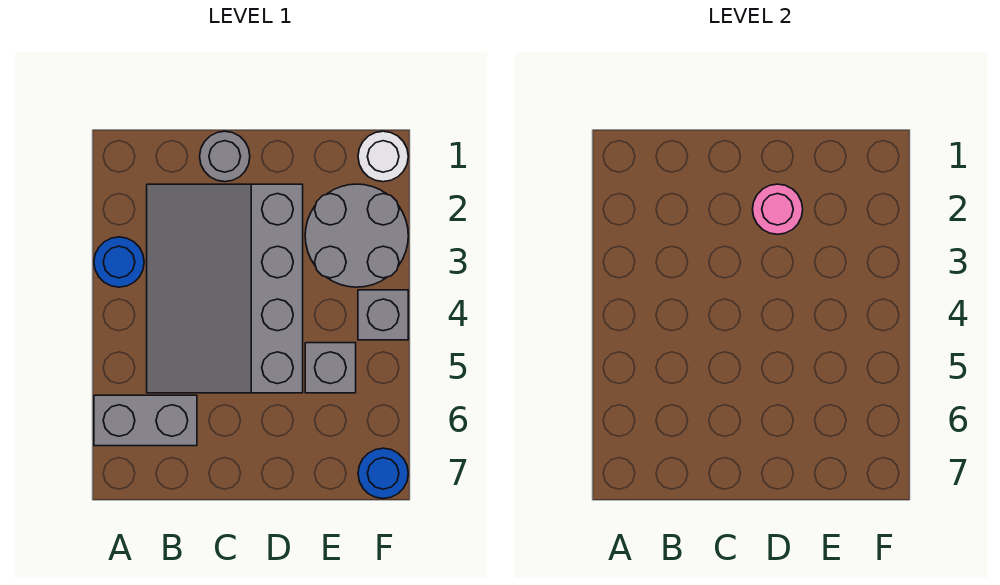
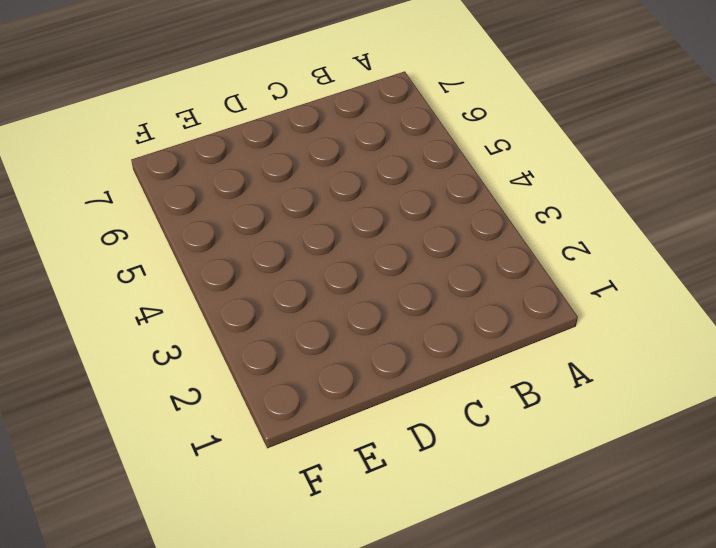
none -> blue 1x1 round brick [94,237,144,287]
none -> grey 1x2 brick [94,395,197,446]

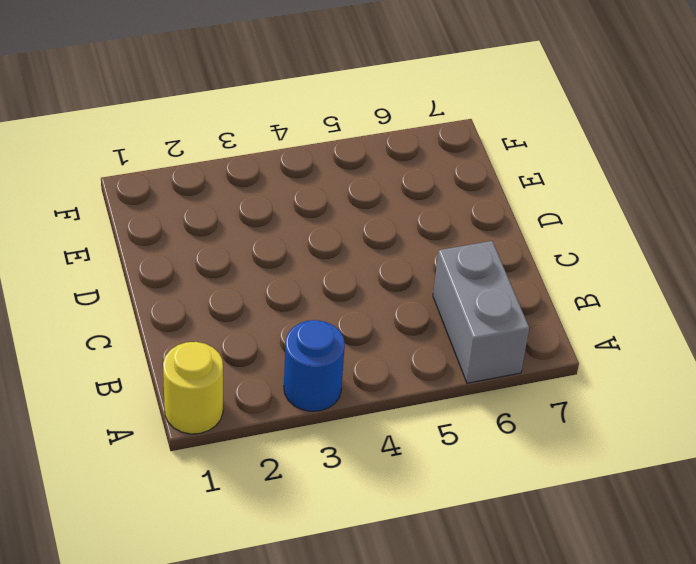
yellow 1x1 round brick [163,342,223,434] -> none
none -> grey 3x4 slope [147,184,303,393]
none -> grey 1x1 round brick [200,131,250,182]

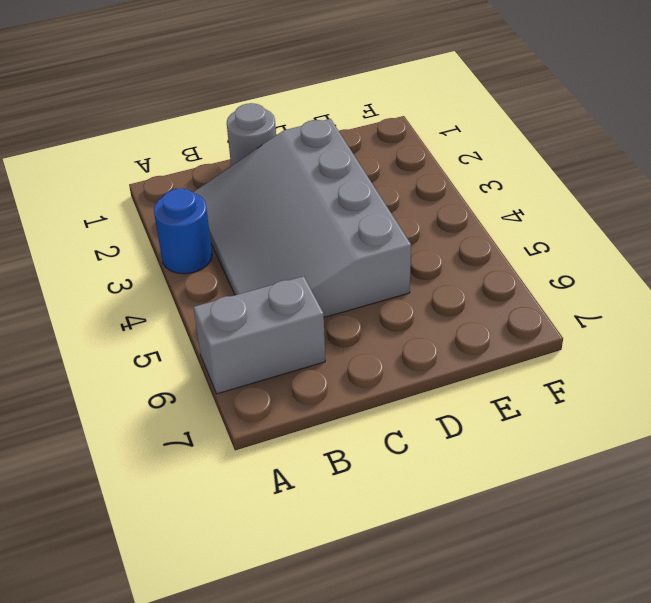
none -> grey 2x2 round brick [305,184,408,287]
none -> grey 1x1 brick [305,343,356,393]

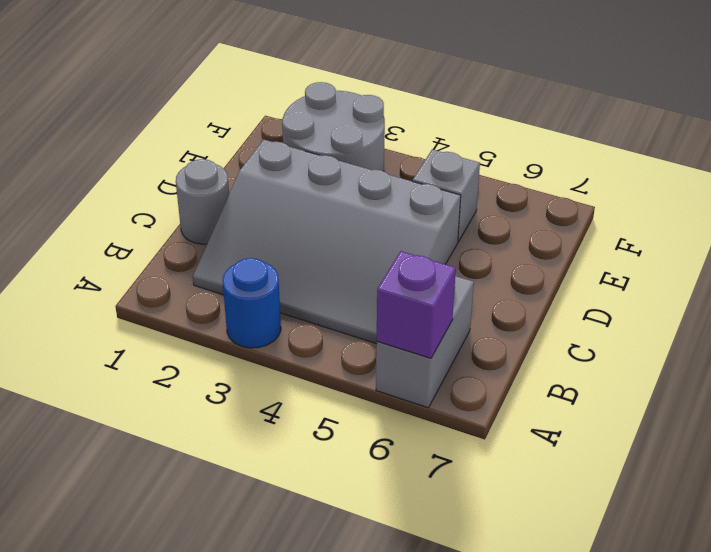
purple 1x1 brick [377,251,456,358] -> none
none -> white 1x1 round brick [358,131,408,182]
none -> grey 1x1 brick [358,290,408,340]

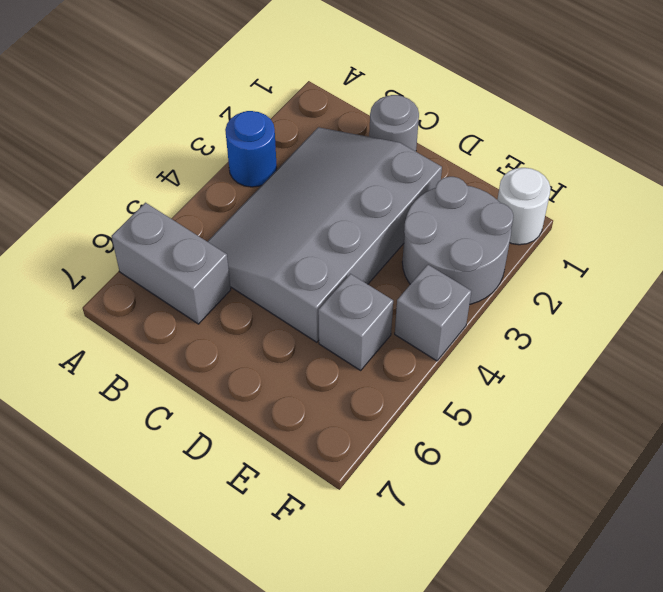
none -> blue 1x1 round brick [358,448,408,499]
none -> pink 1x1 round brick [752,184,803,234]

